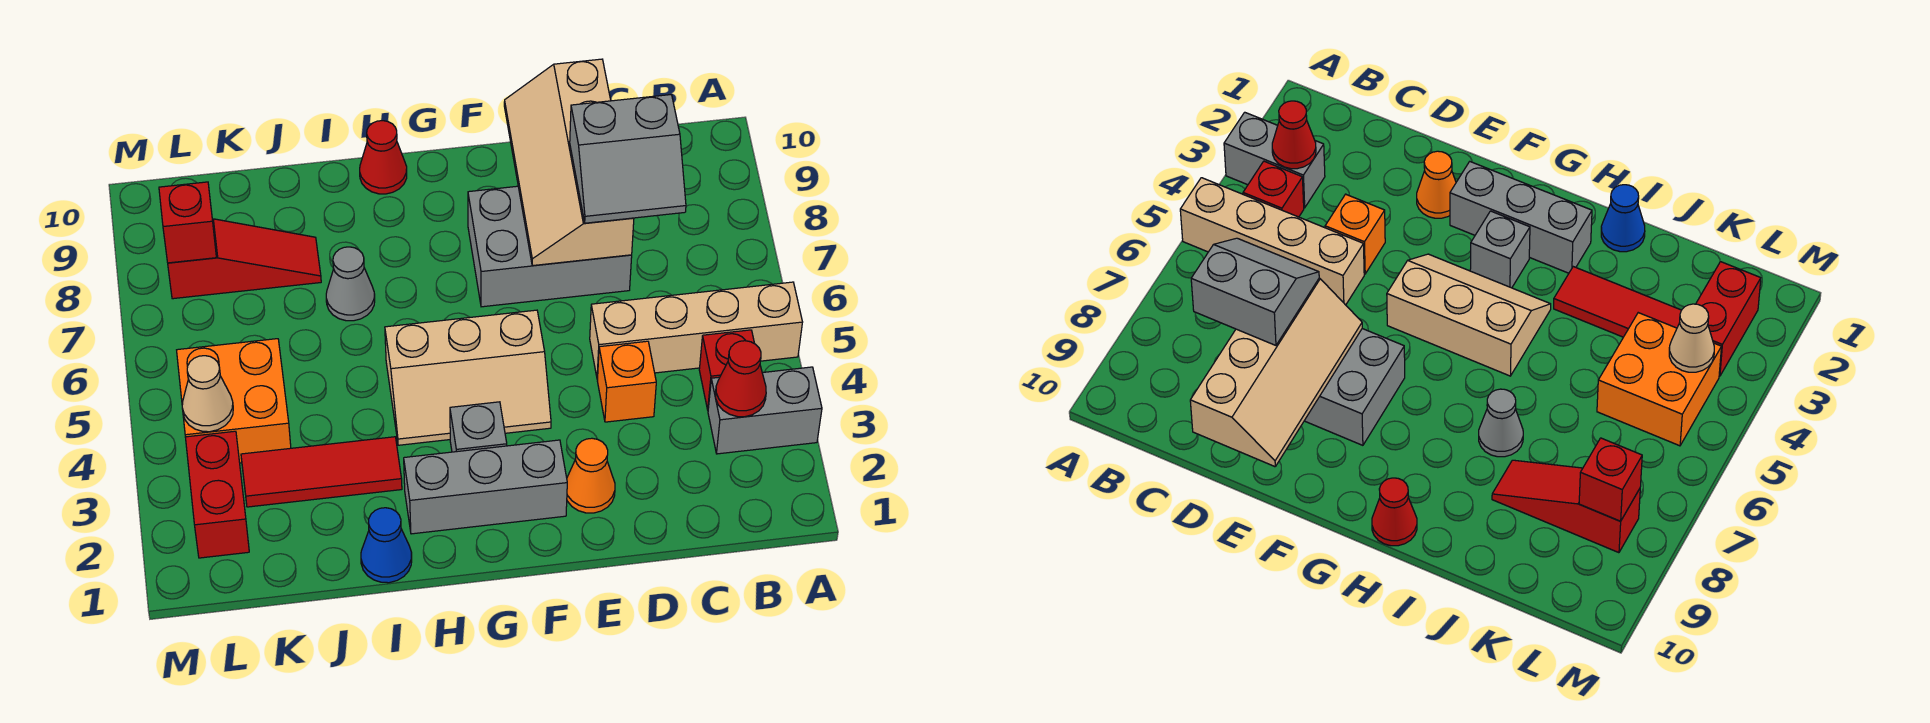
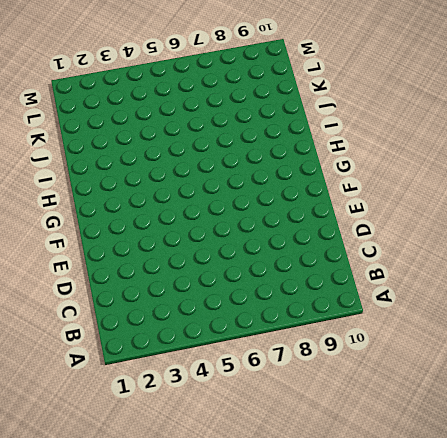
none -> grey 1x2 brick [708,367,822,454]
none -> tan 1x4 brick [590,282,803,379]
none -> red 1x1 brick [699,330,754,410]

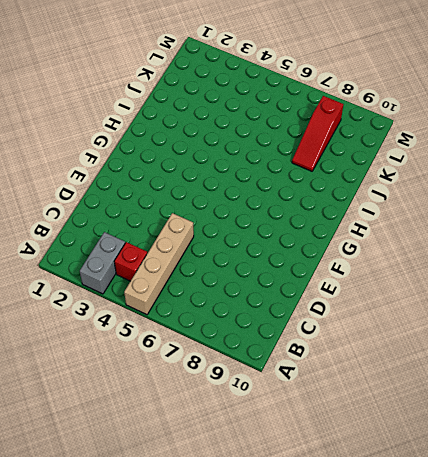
none -> orange 1x1 brick [597,341,656,422]
none -> grey 2x3 brick [468,186,632,307]
none -> orange 1x1 cone [567,438,615,513]

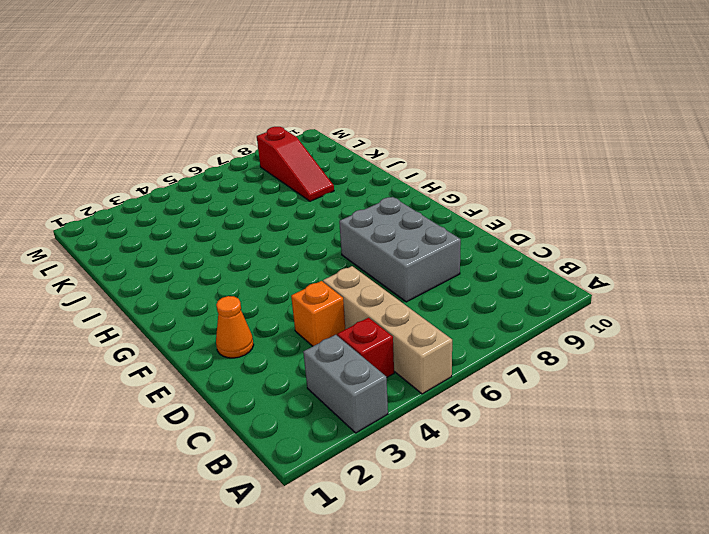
none -> grey 1x3 brick [404,440,567,534]
none -> tan 2x3 slope [385,310,551,445]
none -> grey 1x1 brick [450,402,507,452]

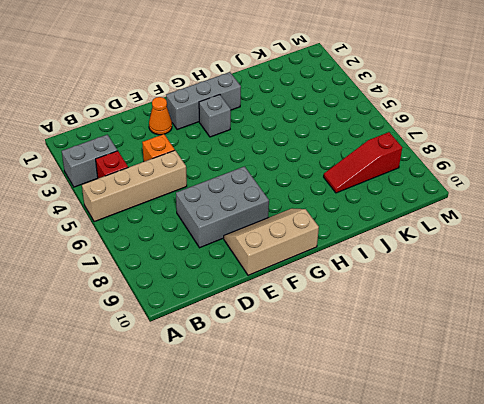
tan 2x3 slope [224,208,319,275] -> tan 2x3 slope moved to [385,310,551,445]
none -> red 1x1 cone [360,121,407,194]
none -> blue 1x1 cone [361,508,412,583]
none -> red 1x3 tile [241,437,402,507]

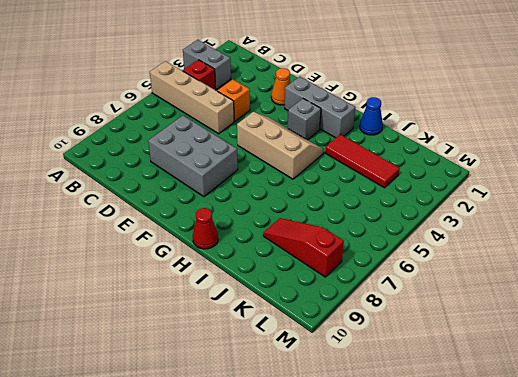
none -> grey 1x1 cone [326,247,375,321]
none -> orange 2x2 brick [177,339,291,463]
none -> red 1x2 brick [185,431,249,558]

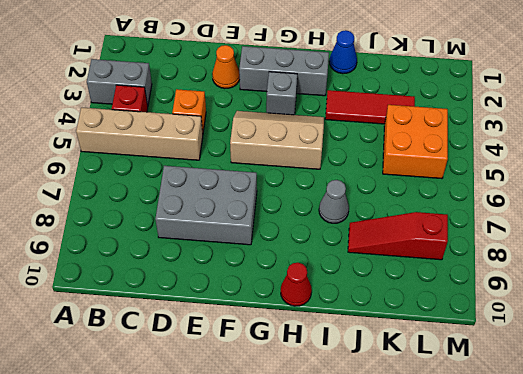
none -> red 1x2 brick [185,431,249,558]
none -> red 1x1 cone [716,341,766,417]
none -> tan 2x4 slope [504,59,634,266]

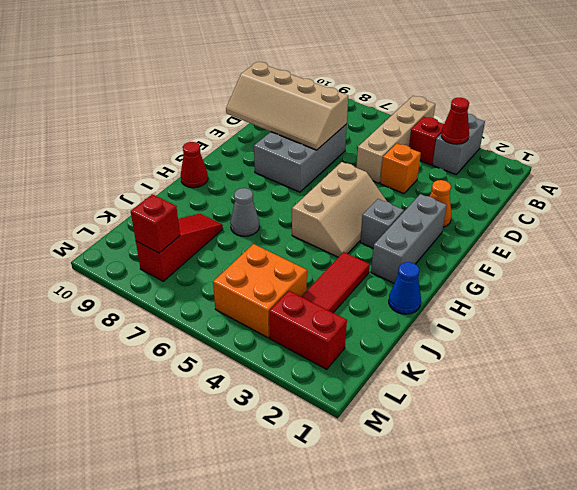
none -> tan 1x1 cone [182,356,233,432]
none -> grey 2x2 slope [570,95,686,223]

